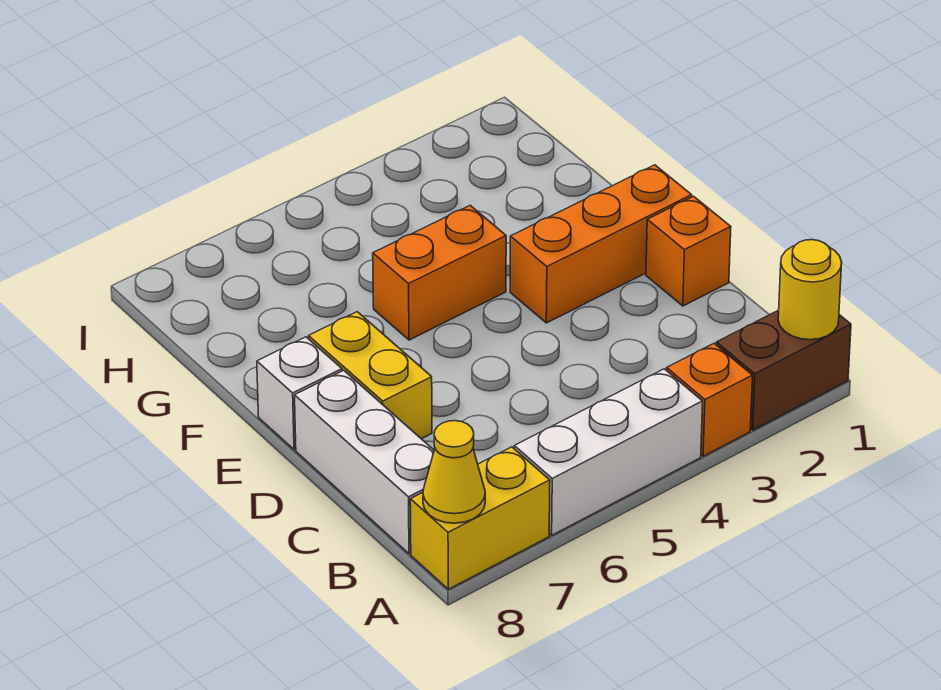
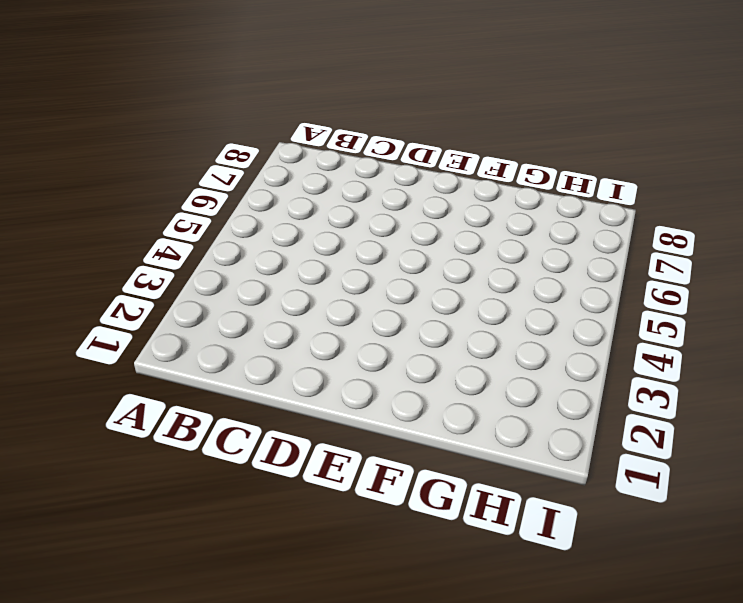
none -> brown 1x2 brick [716,310,851,430]
none -> orange 1x1 brick [667,343,753,456]
none -> white 1x3 brick [514,369,703,535]

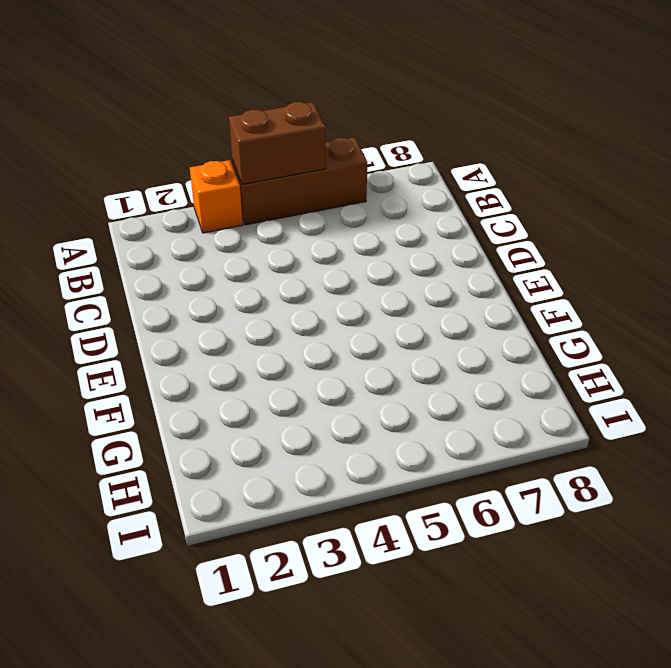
brown 1x3 brick [232,137,367,225] -> white 1x3 brick [514,369,703,535]
brown 1x2 brick [229,102,326,184] -> brown 1x2 brick moved to [716,310,851,430]
none -> yellow 1x2 brick [410,447,550,589]
none -> white 1x3 brick [295,370,434,554]
none -> orange 1x1 brick [646,196,731,306]

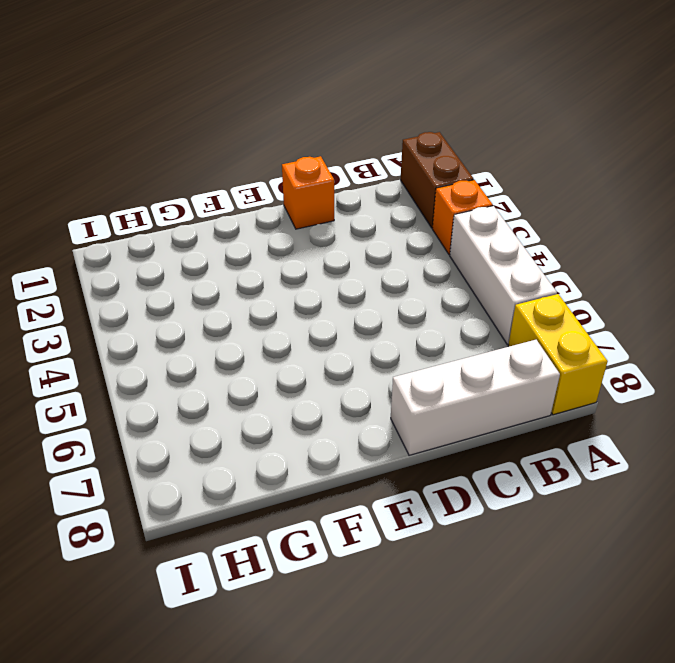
none -> yellow 1x2 brick [309,312,432,439]
none -> orange 1x3 brick [510,165,692,323]
none -> white 1x1 brick [257,337,342,450]

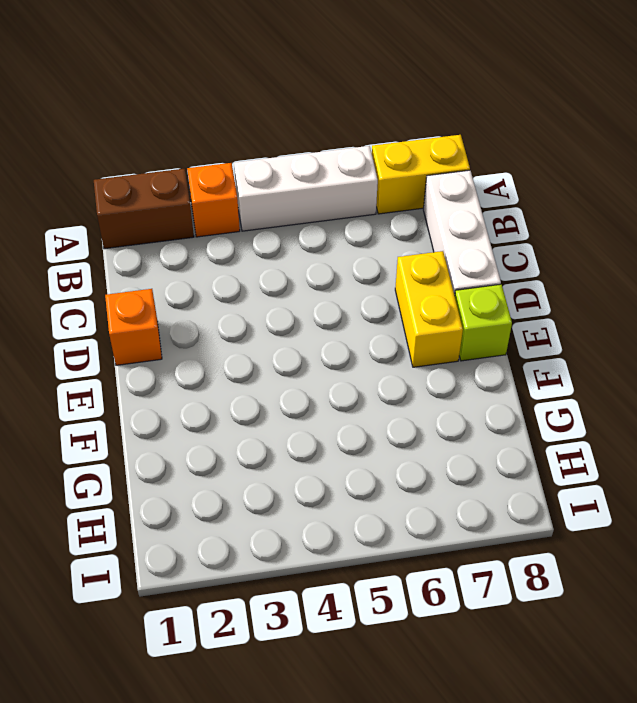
lime 1x1 brick [455,284,512,361] -> white 1x1 brick [257,337,342,450]
none -> orange 1x3 brick [510,165,692,323]
none -> orange 1x2 brick [373,205,506,340]
none -> yellow 1x1 round brick [778,240,842,340]

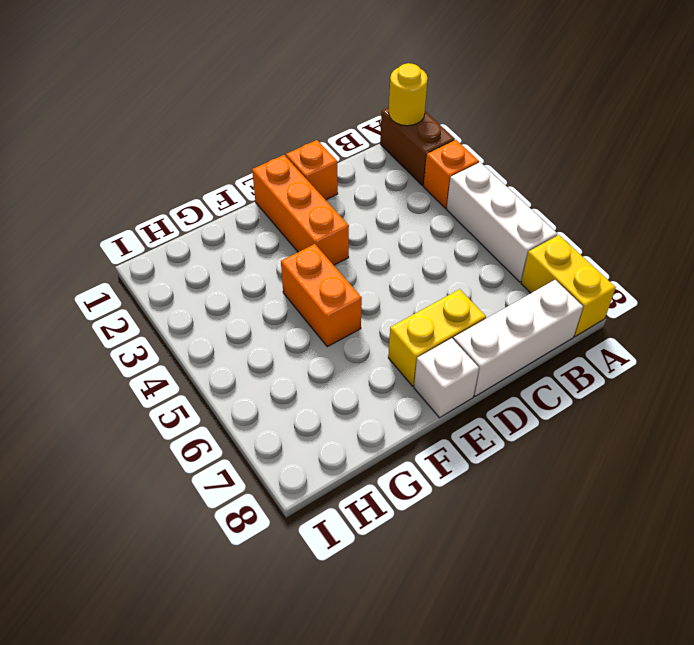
none -> yellow 1x1 cone [423,421,485,523]

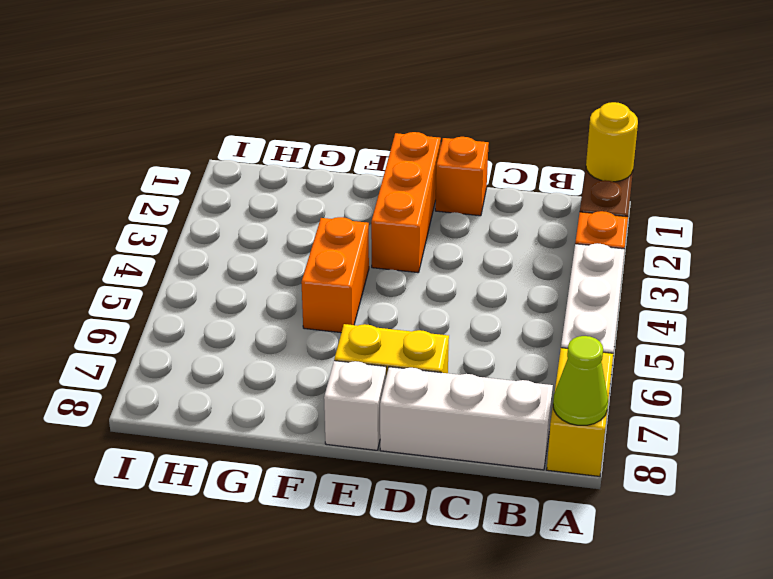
lime 1x1 cone [553,336,608,425] -> yellow 1x1 cone [423,421,485,523]

